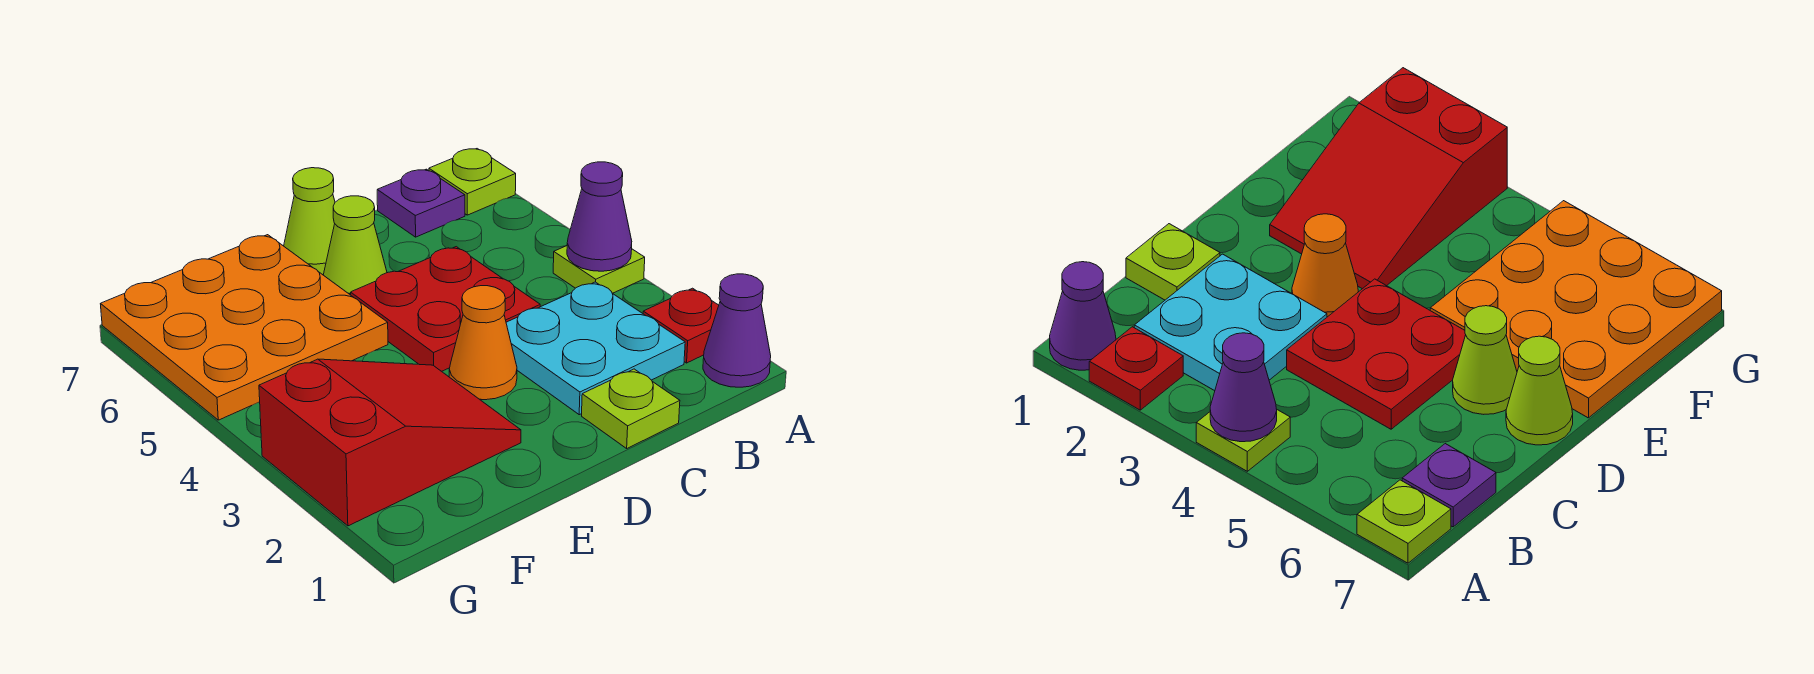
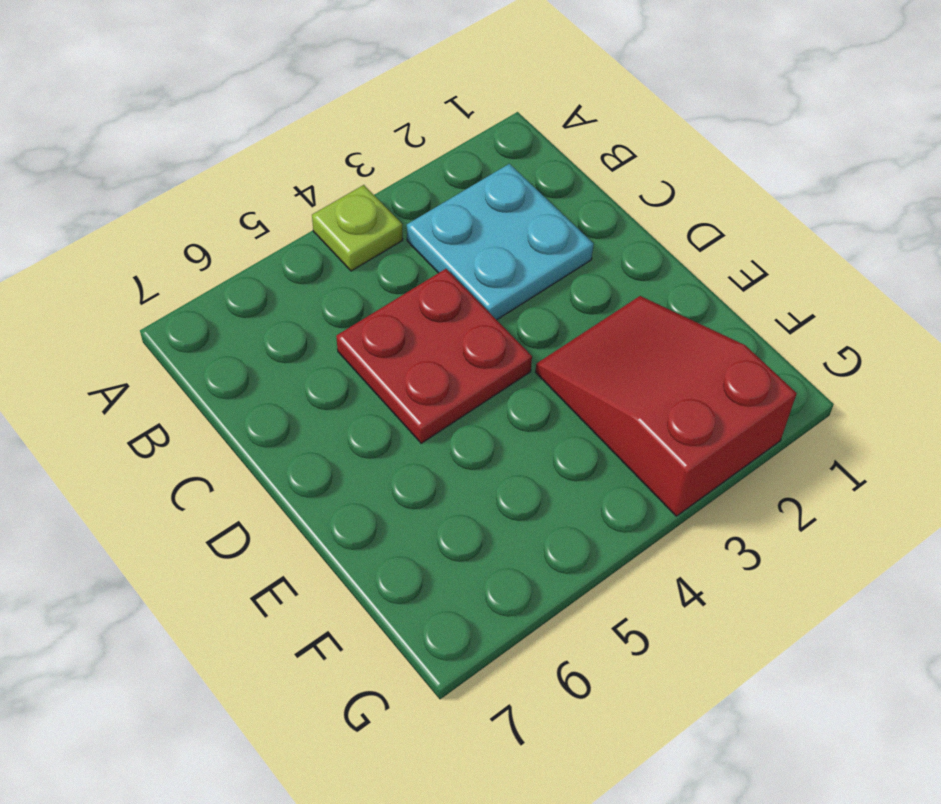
none -> purple 1x1 cone [703,274,771,387]
none -> red 1x1 plate [643,288,719,363]
none -> lime 1x1 plate [429,149,516,215]

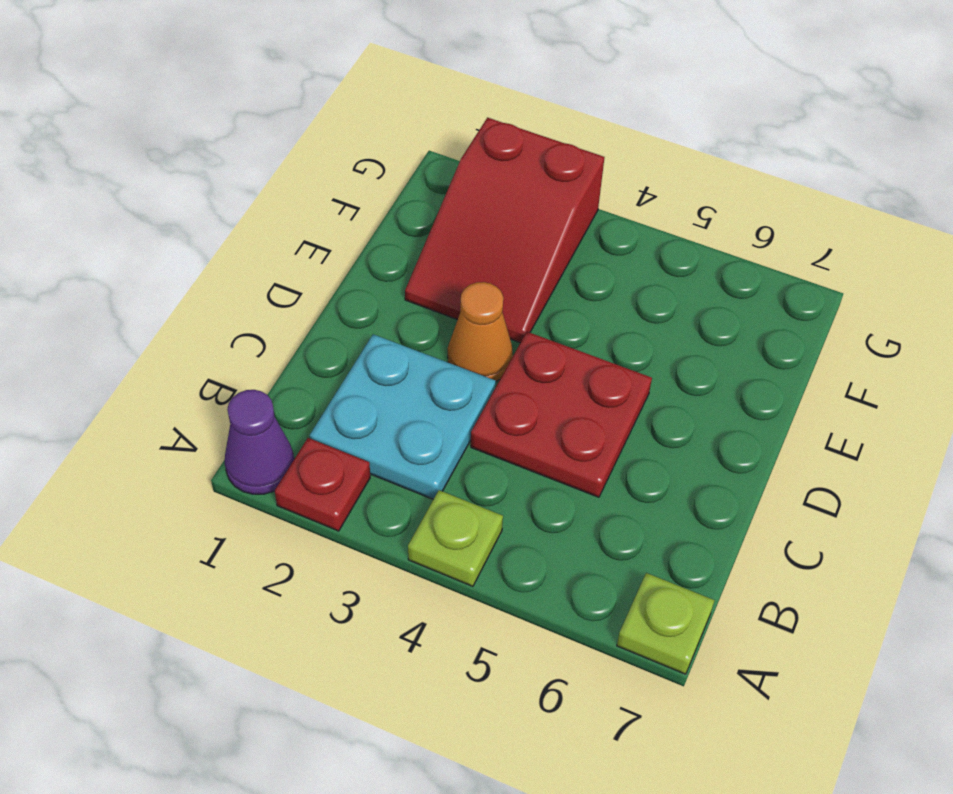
none -> purple 1x1 plate [377,169,465,237]
none -> lime 1x1 plate [582,369,680,448]
none -> lime 1x1 cone [324,196,387,295]

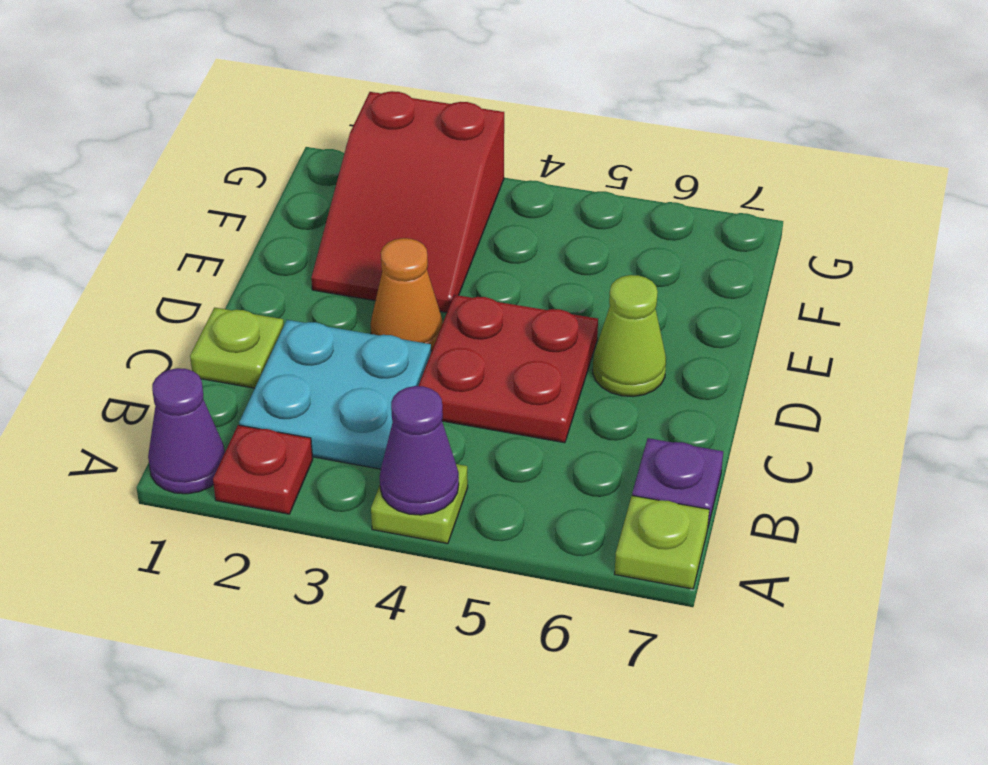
none -> lime 1x1 cone [284,168,335,275]
none -> orange 3x3 plate [101,235,388,420]

